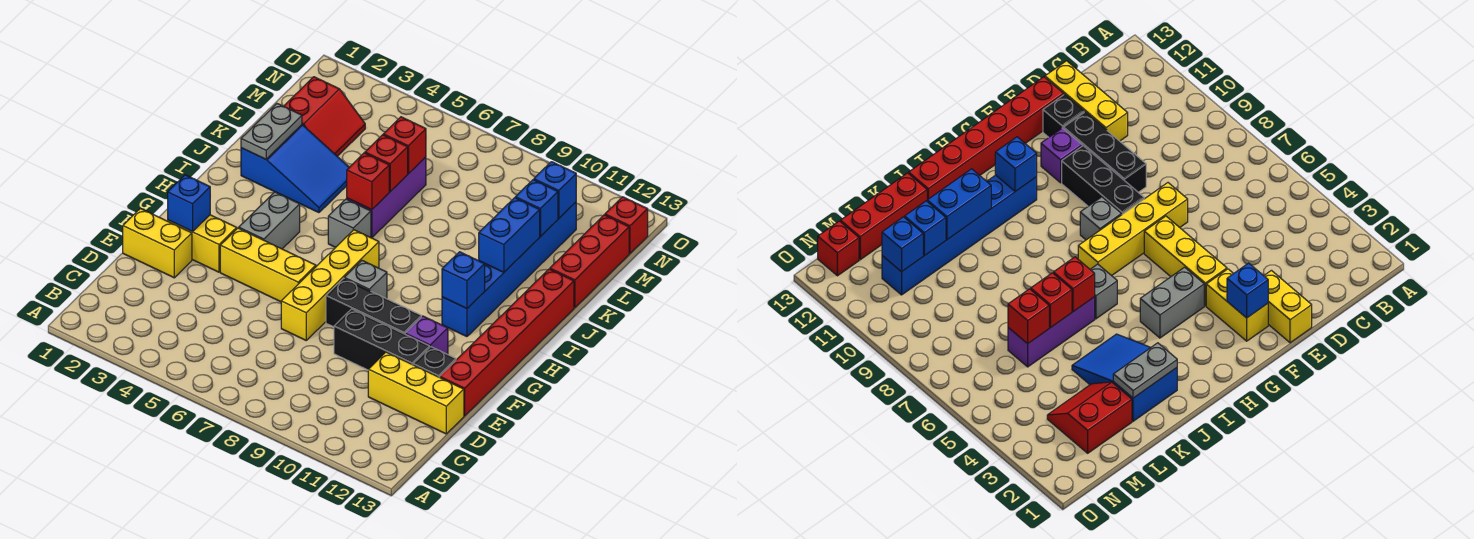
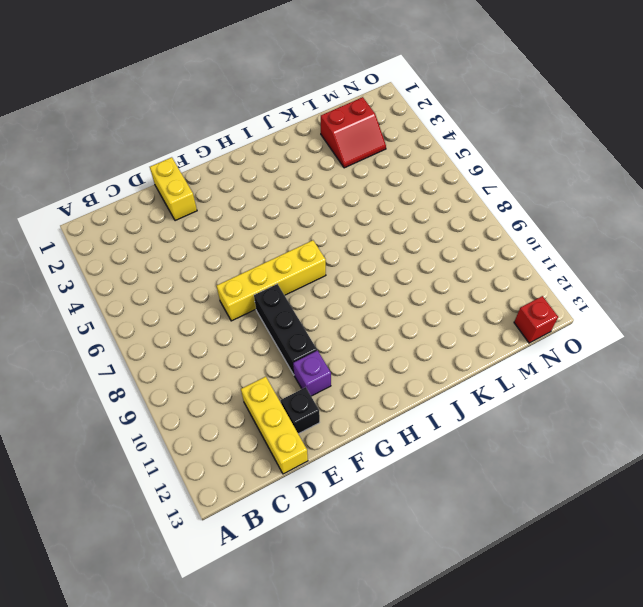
none -> black 1x3 brick [334,309,429,370]
none -> red 1x6 brick [440,269,574,416]
none -> yellow 1x2 brick [168,215,237,272]

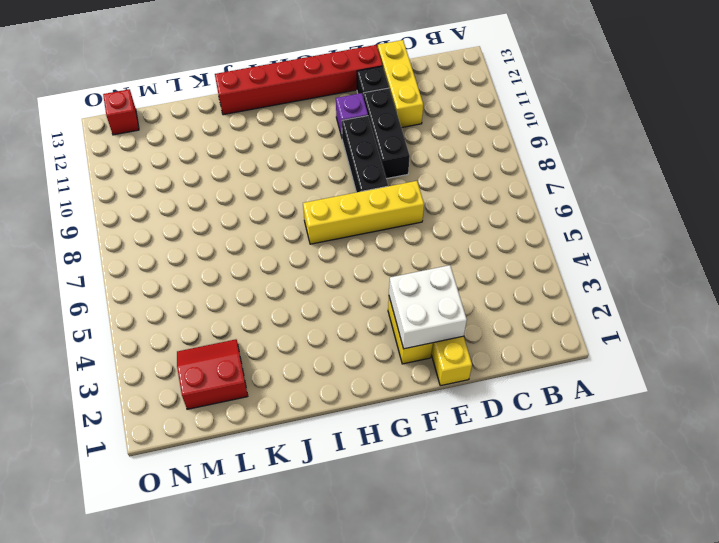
white 2x2 brick [389,265,467,349] -> blue 1x1 brick [168,175,210,232]
none -> yellow 1x3 brick [220,228,316,302]
none -> grey 1x2 brick [239,192,300,249]
none -> grey 1x1 brick [344,261,387,299]

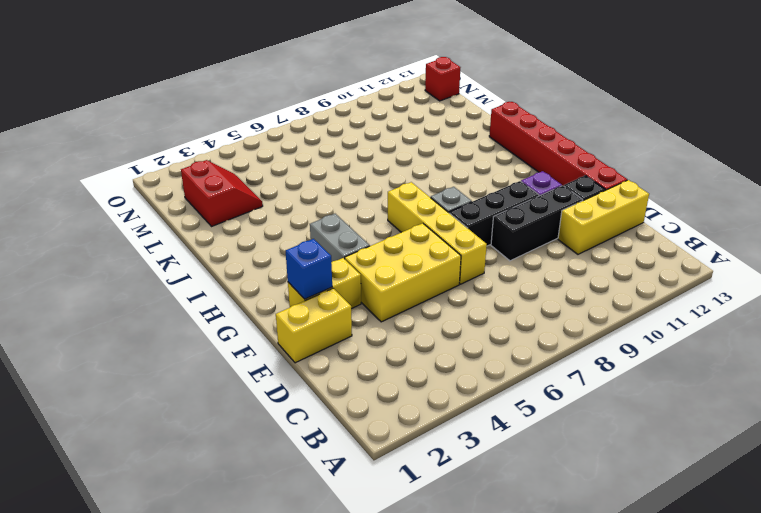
yellow 2x3 brick [345,223,461,322] -> yellow 1x3 brick [220,228,316,302]
none -> blue 1x6 brick [442,202,576,337]
none -> grey 1x1 brick [328,199,371,247]
none -> blue 2x3 slope [241,125,349,213]

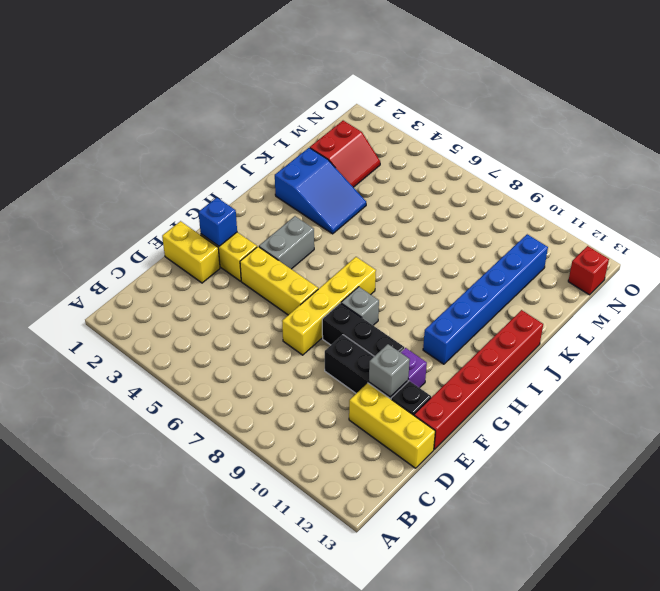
grey 1x1 brick [369,344,410,397] -> grey 1x1 brick moved to [328,199,371,247]
none -> purple 1x3 brick [347,157,426,238]
none -> red 1x3 brick [550,215,629,308]
none -> blue 1x1 brick [442,252,485,309]

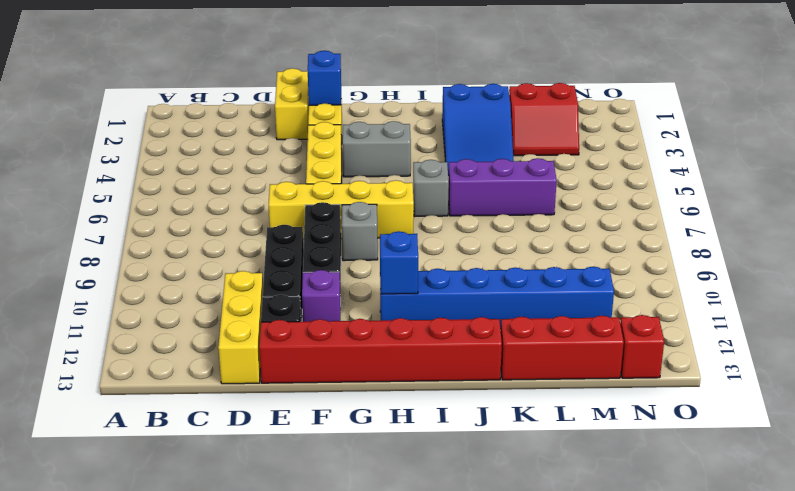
none -> grey 1x2 plate [241,104,302,159]
none -> red 1x1 brick [347,153,389,210]
none -> blue 1x2 brick [479,198,540,272]

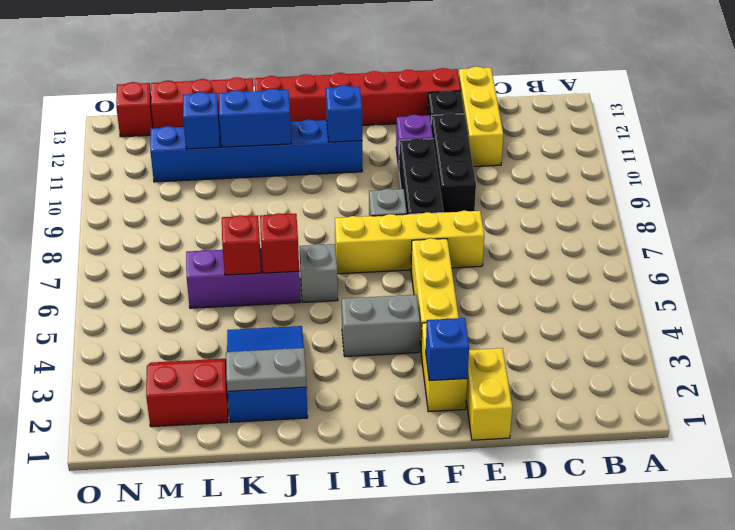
none -> red 1x1 brick [383,117,426,174]
none -> blue 1x1 brick [534,162,576,218]

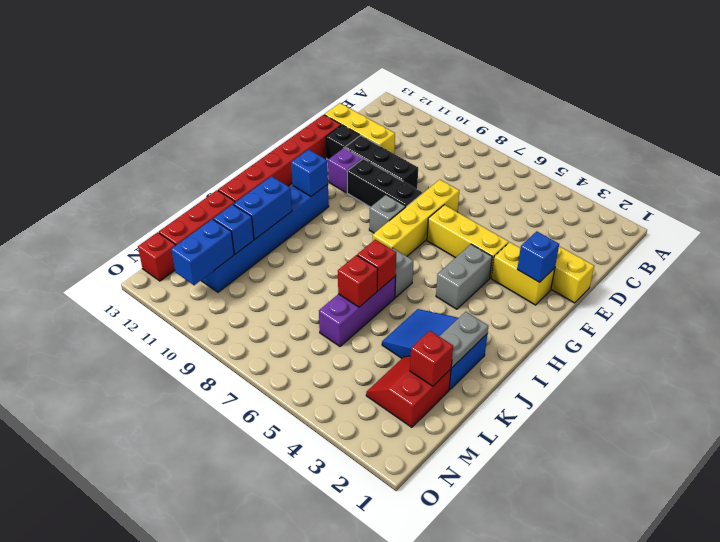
red 1x1 brick [410,331,453,386] -> red 1x1 brick moved to [383,117,426,174]
blue 1x2 brick [171,219,234,285] -> blue 1x1 brick [534,162,576,218]

